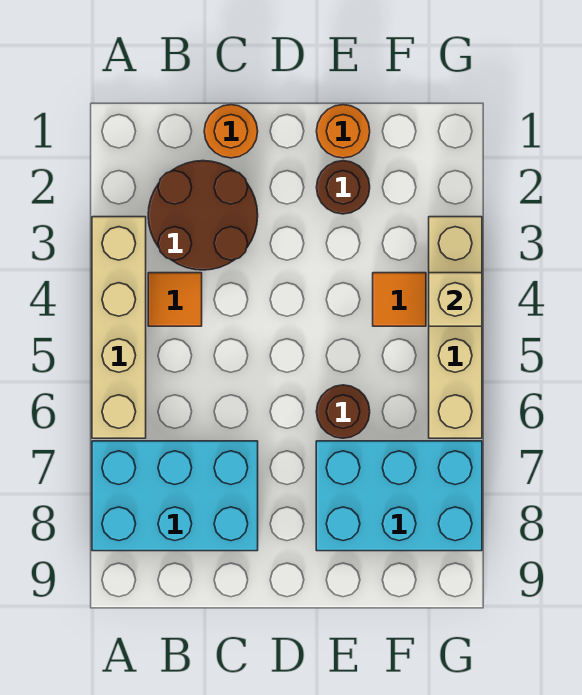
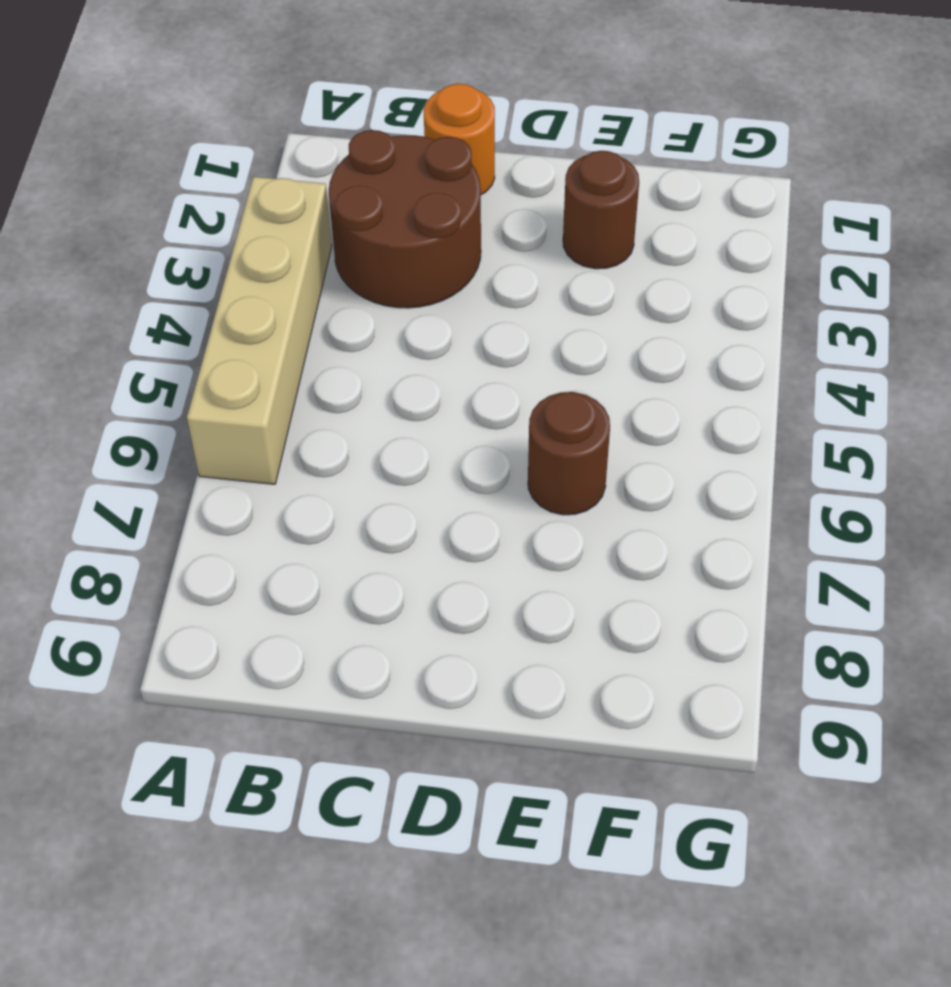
none -> cyan 2x3 brick [92,441,258,551]
none -> orange 1x1 tile [148,273,202,326]
none -> orange 1x1 round brick [316,105,370,158]

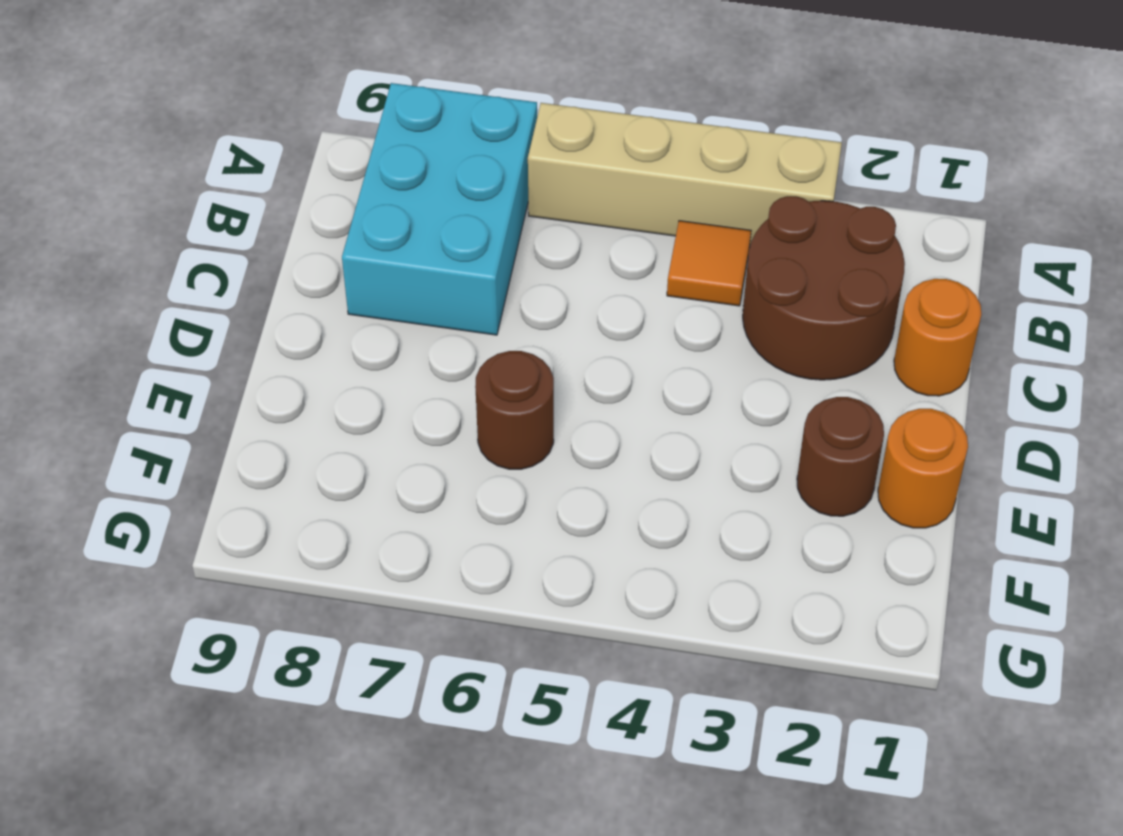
none -> cyan 2x3 brick [316,441,482,551]
none -> orange 1x1 tile [373,273,426,326]
none -> tan 1x4 brick [429,217,482,438]

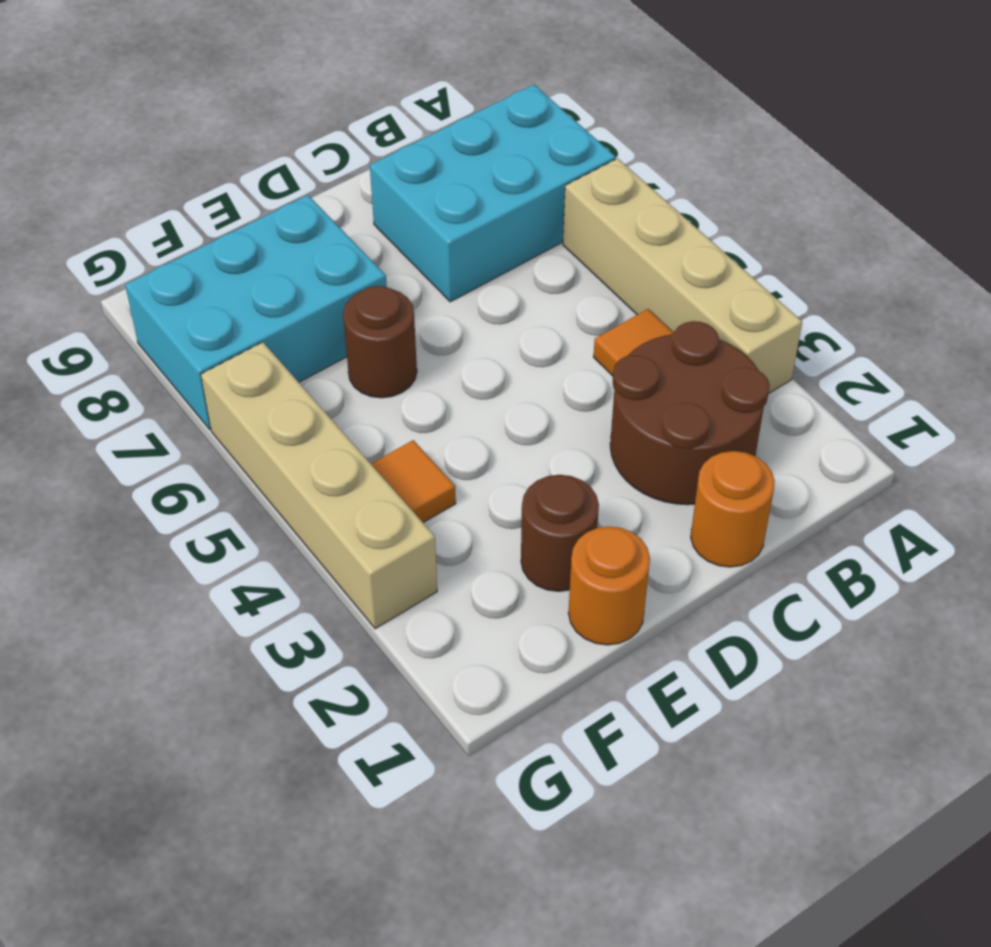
none -> tan 1x1 brick [429,273,482,326]

